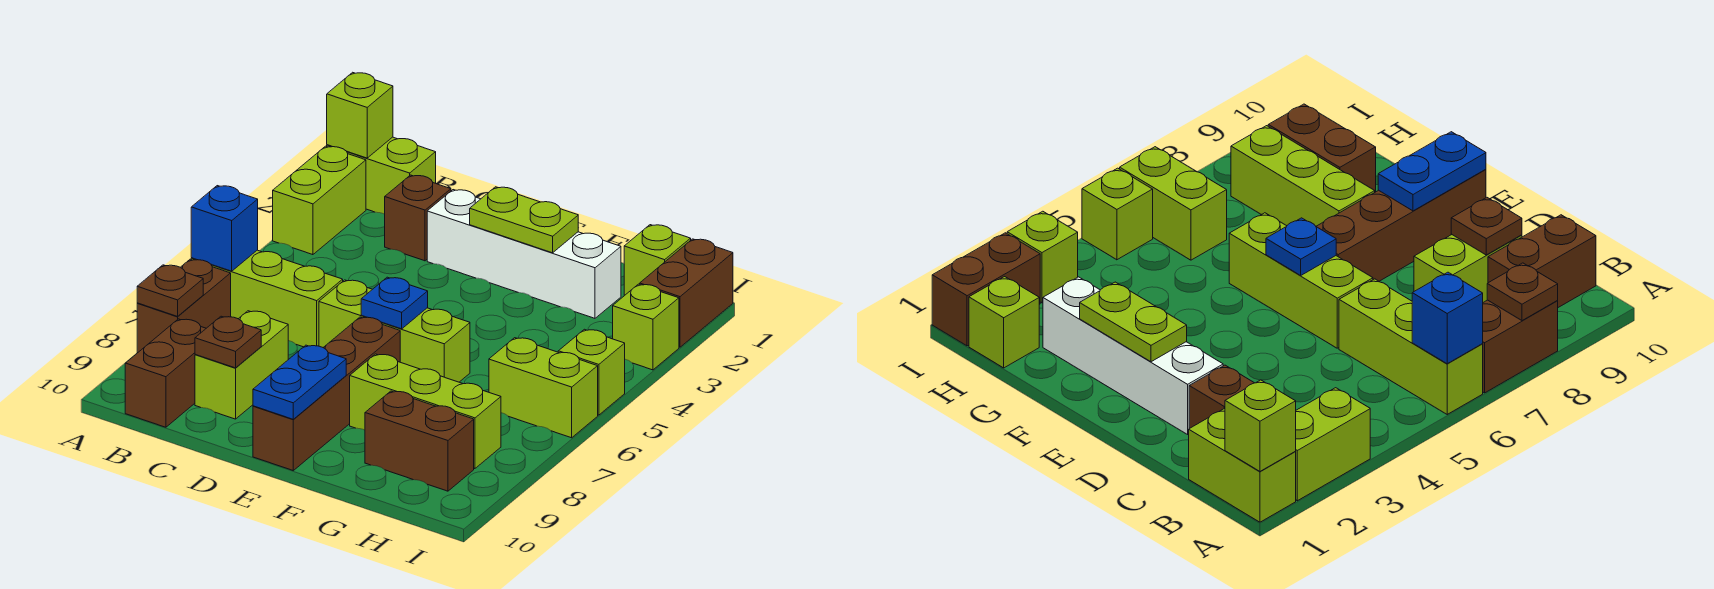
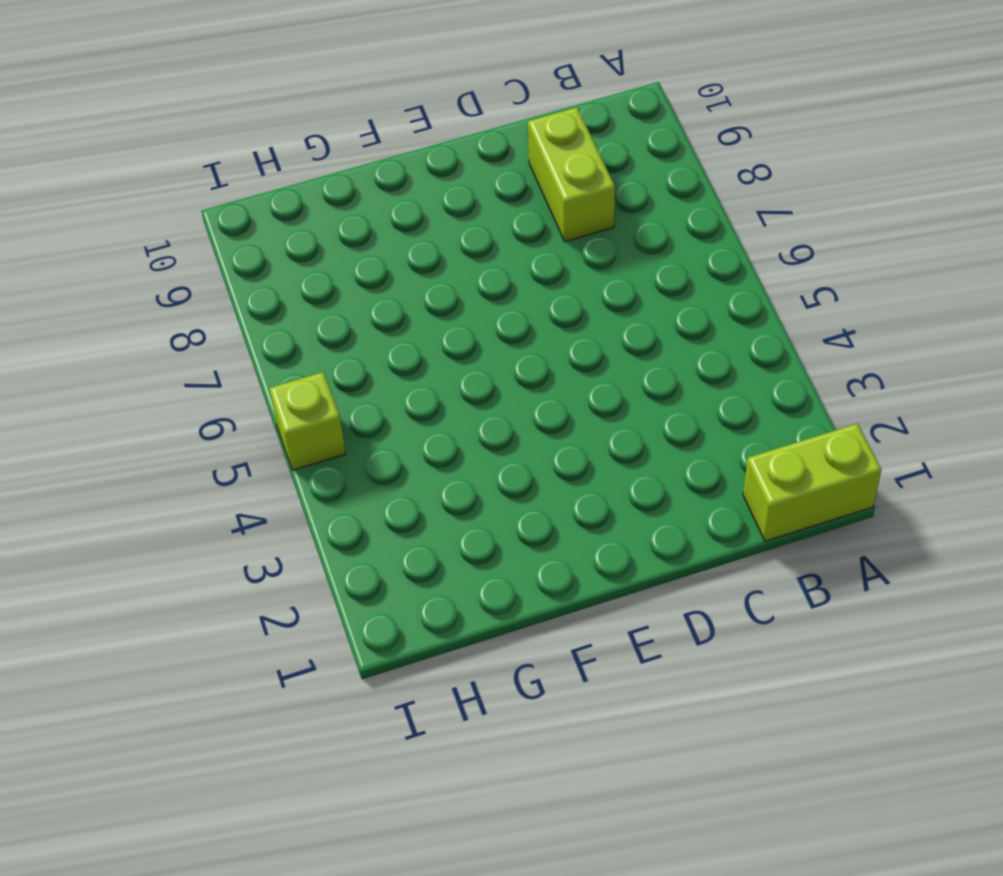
none -> lime 1x2 brick [273,146,366,255]
none -> lime 1x3 brick [191,250,343,347]
none -> brown 1x2 brick [137,259,231,353]

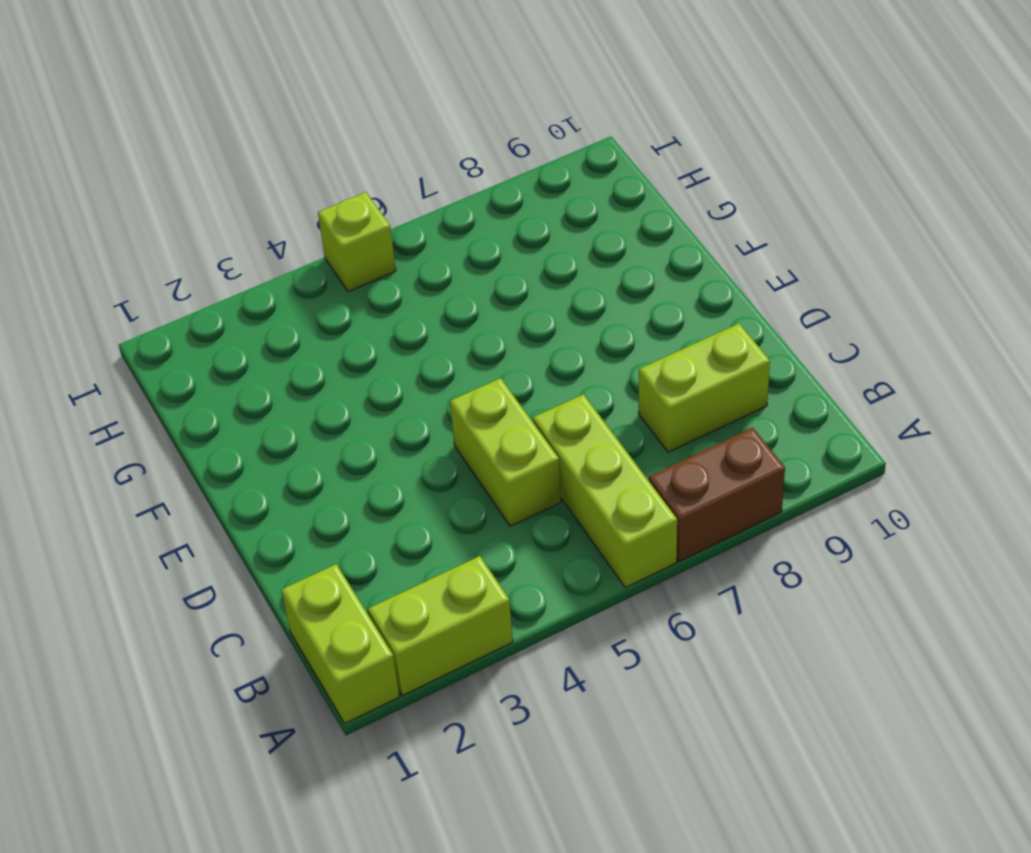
lime 1x2 brick [450,378,561,526] -> lime 1x2 brick moved to [489,338,598,438]
none -> brown 1x2 brick [125,319,206,427]
none -> brown 1x1 brick [385,175,451,261]
none -> white 1x4 brick [427,190,621,318]

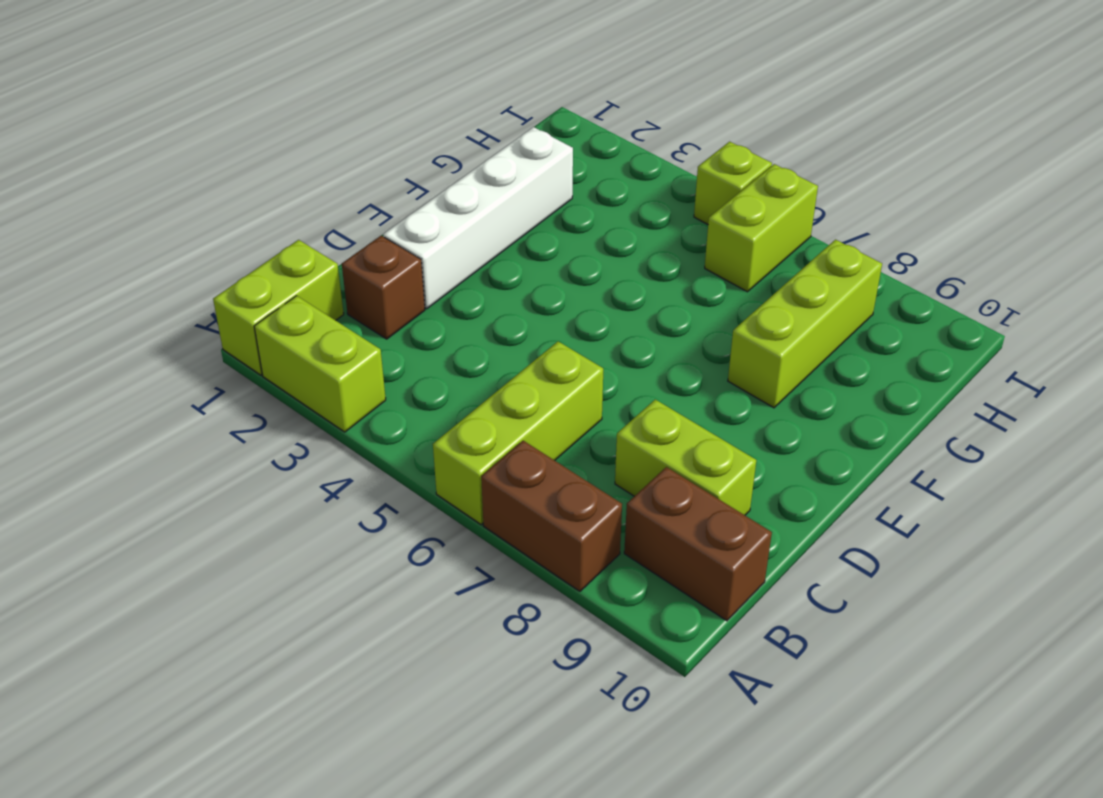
none -> lime 1x3 brick [319,280,470,382]
none -> brown 1x4 brick [253,317,400,470]
none -> brown 1x2 brick [365,391,474,491]

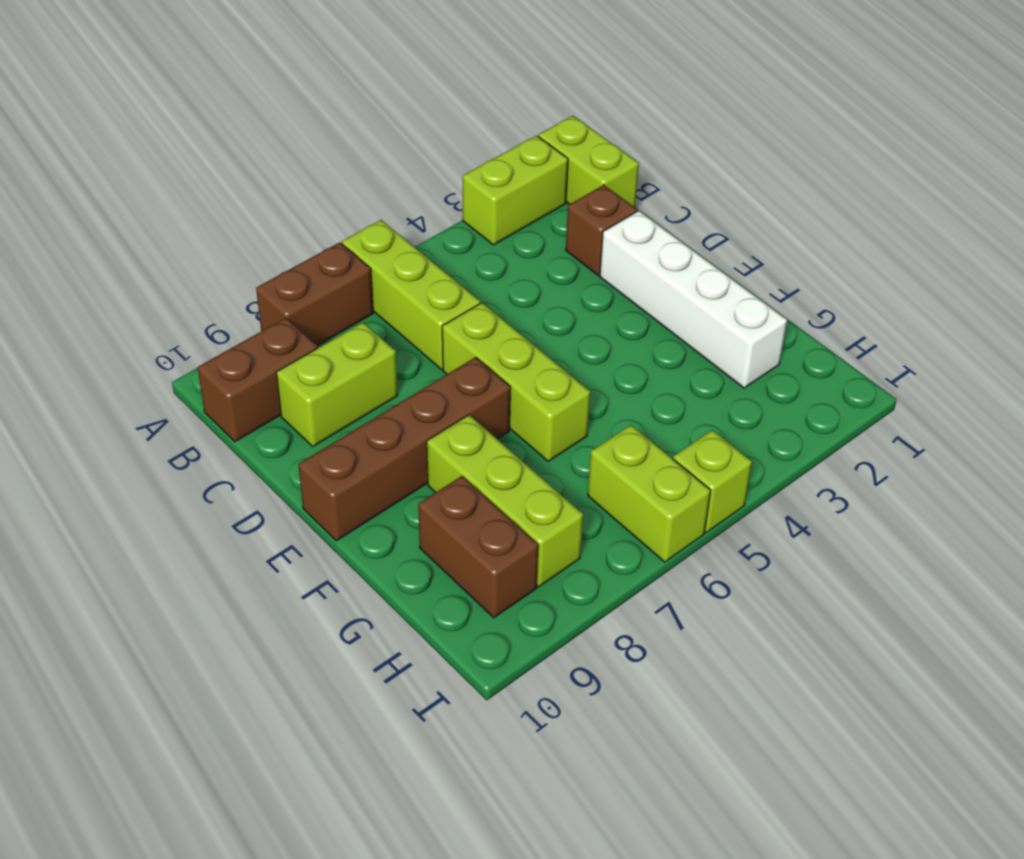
none -> lime 1x1 brick [624,225,691,296]
none -> brown 1x2 brick [640,239,733,347]
none -> lime 1x1 brick [613,284,679,370]

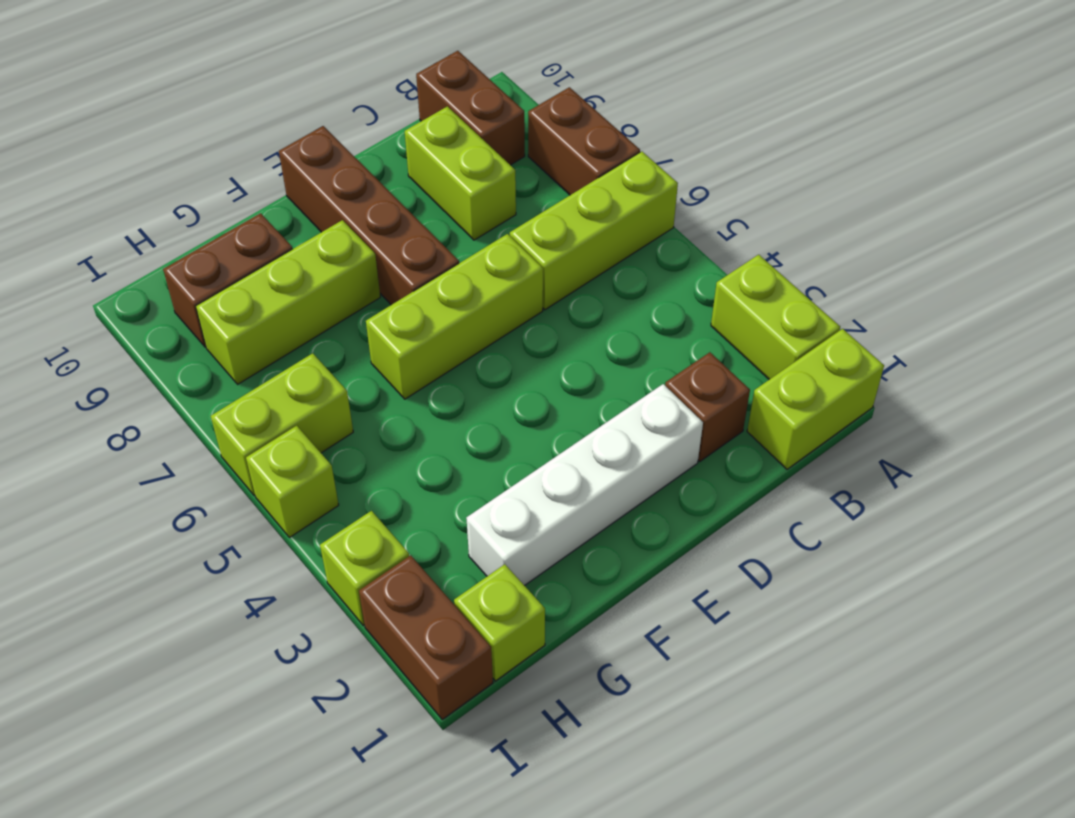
none -> lime 1x1 brick [327,72,393,158]
none -> blue 1x1 brick [191,186,258,271]
none -> brown 1x1 plate [137,265,203,316]

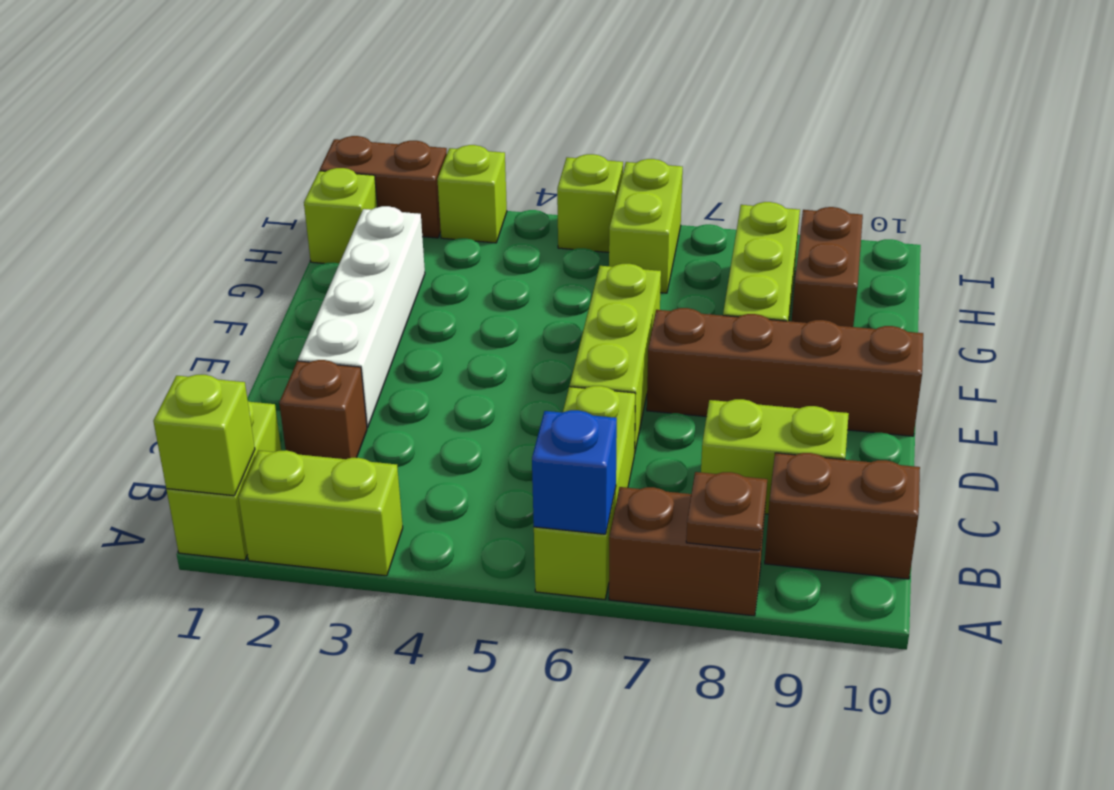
none -> brown 1x1 plate [195,316,261,368]
none -> lime 1x2 plate [470,187,578,253]
none -> blue 1x1 plate [361,277,428,329]

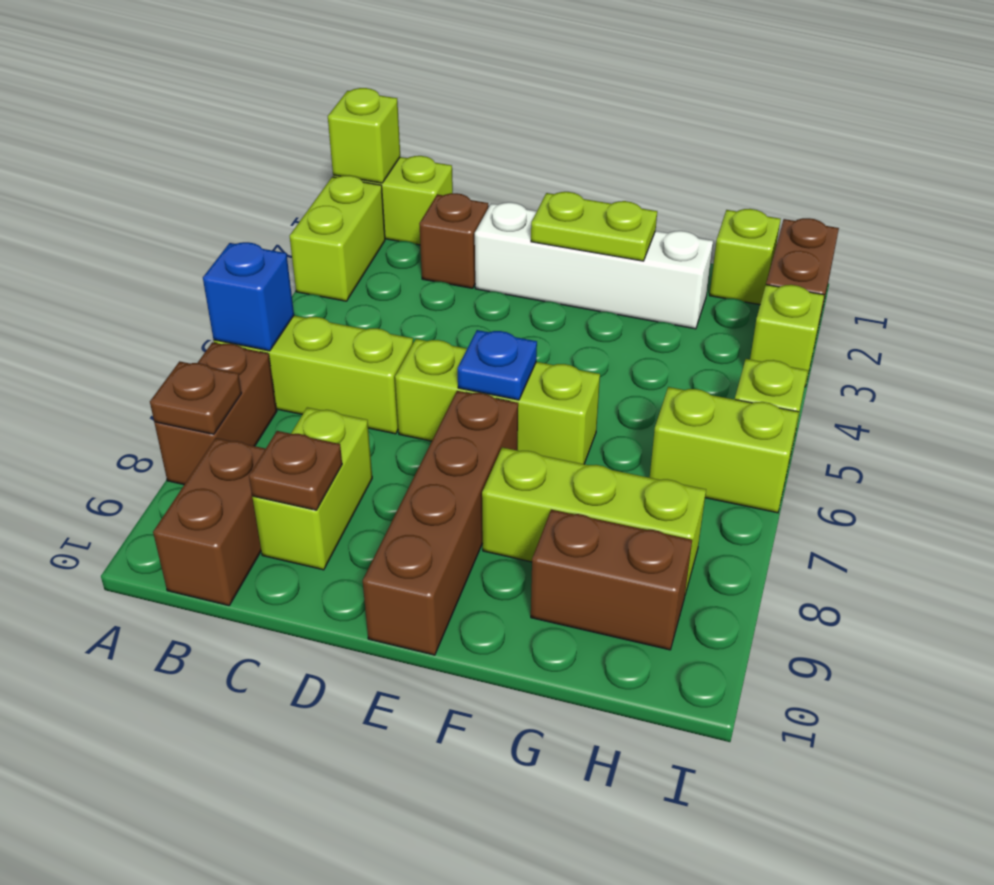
none -> blue 1x2 plate [253,345,346,419]

